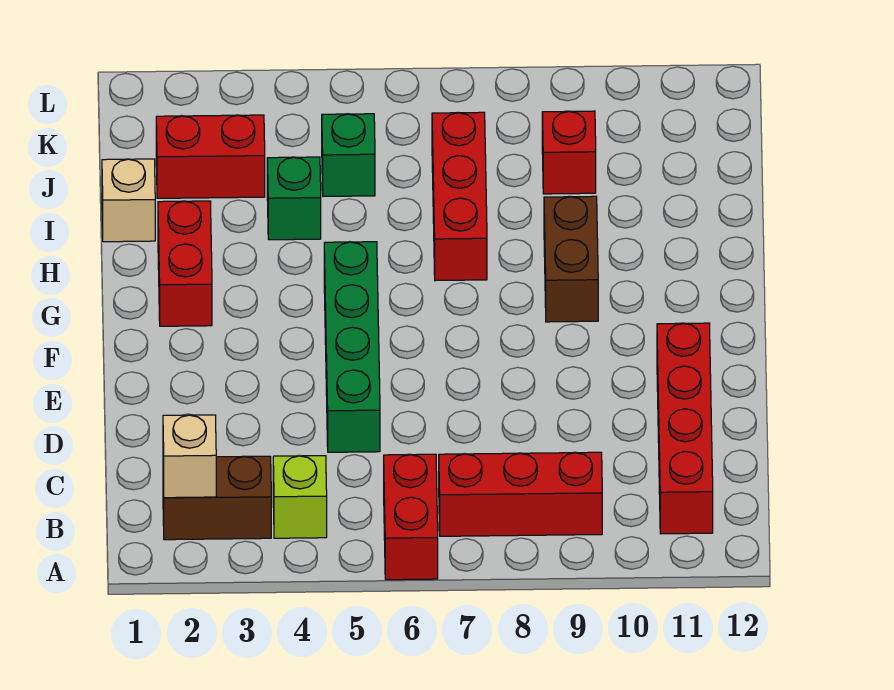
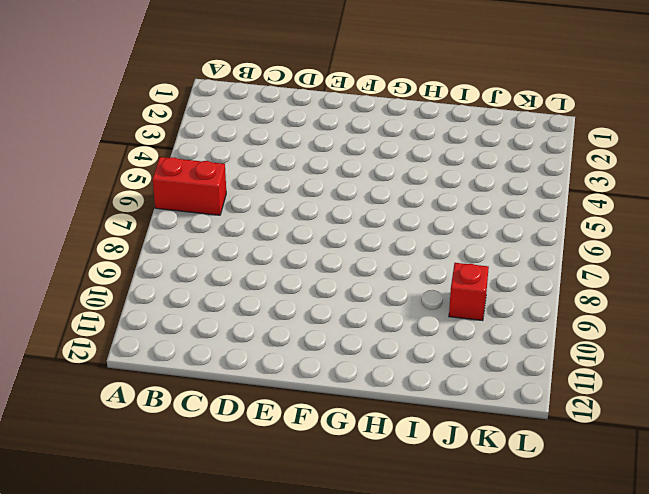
none -> brown 1x2 brick [163,456,271,540]
none -> lime 1x1 brick [273,456,327,538]
none -> red 1x3 brick [439,452,602,536]

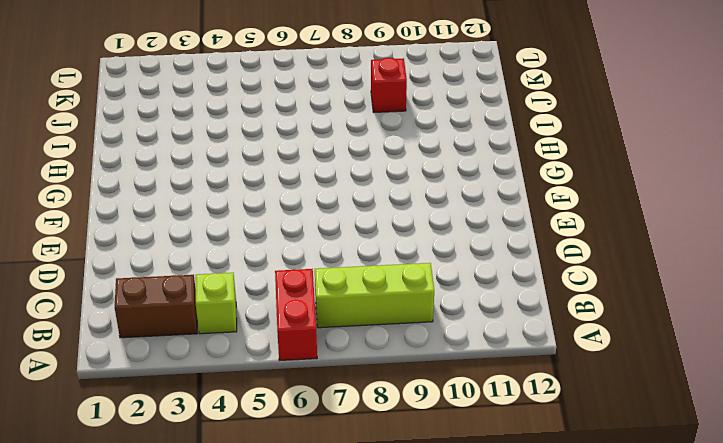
lime 1x3 brick [315,263,434,328] -> red 1x3 brick [439,452,602,536]
none -> red 1x4 brick [657,323,713,534]
none -> green 1x4 brick [324,242,380,452]
none -> red 1x2 brick [158,201,212,326]

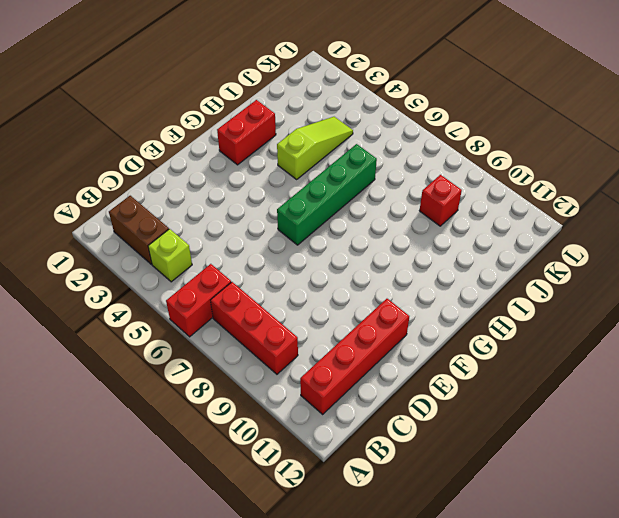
green 1x4 brick [277,144,377,245] -> green 1x4 brick moved to [324,242,380,452]
lime 1x3 slope [277,117,353,179] -> green 1x1 brick [267,157,321,240]
none -> brown 1x2 brick [544,196,598,322]
none -> red 1x3 brick [432,112,487,281]
none -> tan 1x1 brick [102,159,155,242]

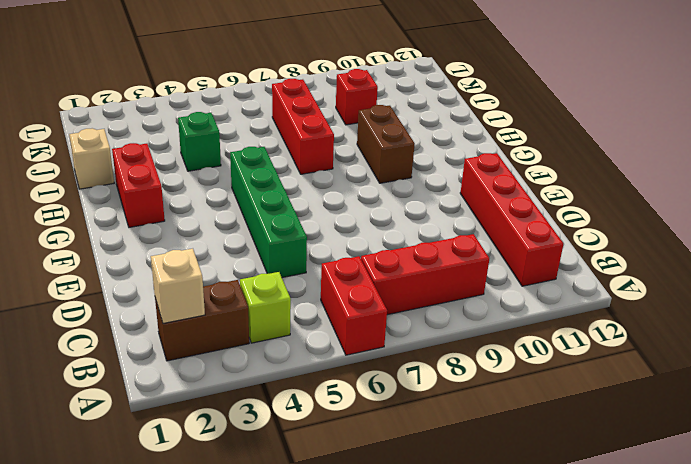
none -> red 1x2 brick [156,115,265,198]
none -> green 1x1 brick [322,114,375,196]

